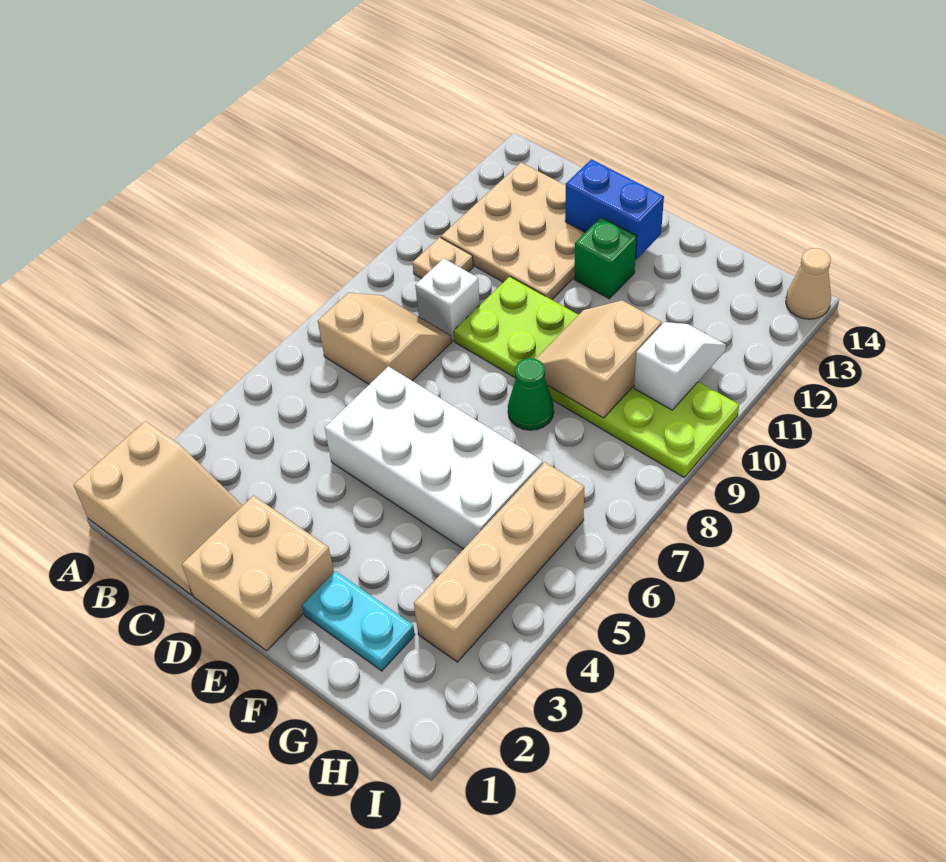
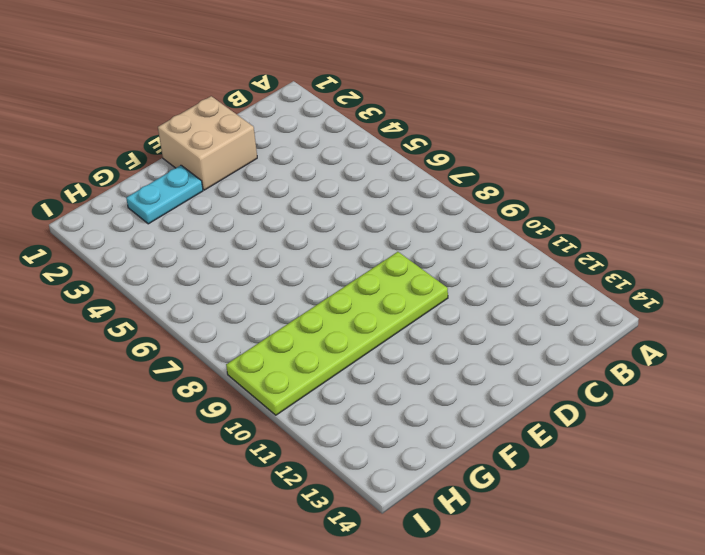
none -> tan 2x3 slope [74,421,243,595]
none -> tan 2x2 slope [318,293,451,384]
none -> tan 1x1 plate [412,237,473,279]

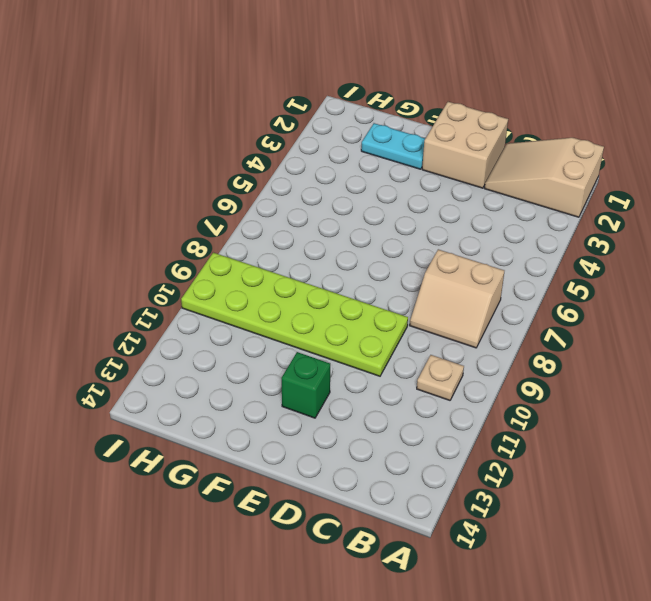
none -> tan 3x3 plate [441,163,585,300]
none -> white 1x1 brick [415,258,480,341]
none -> white 2x4 brick [325,366,543,549]

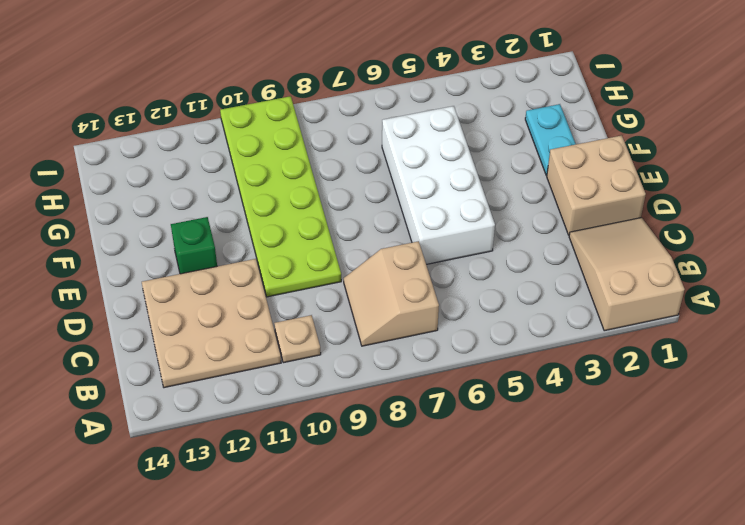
none -> white 1x1 brick [415,258,480,341]
none -> green 1x1 cone [508,358,554,430]
none -> tan 1x4 brick [414,462,584,662]

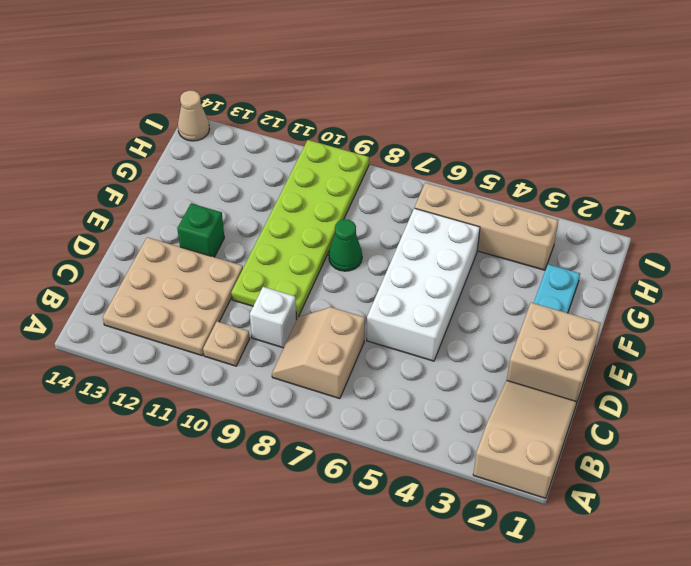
none -> blue 1x2 brick [565,159,664,259]
none -> tan 2x2 slope [536,300,661,418]
none -> white 1x2 slope [634,322,726,410]

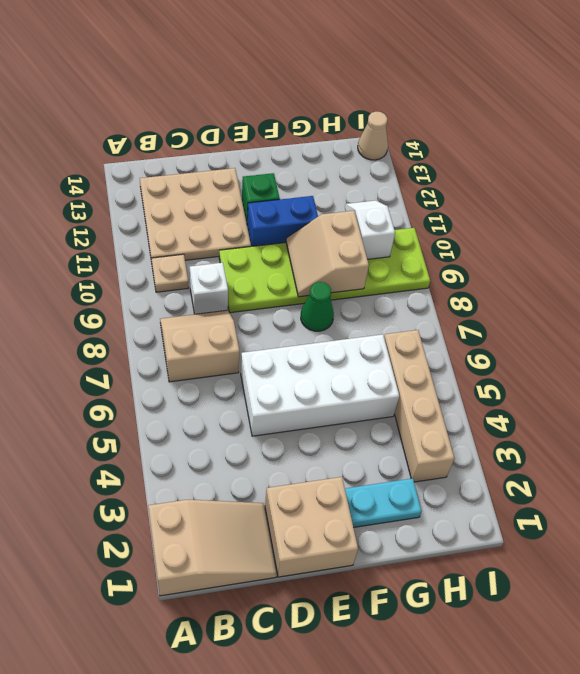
blue 1x2 brick [247,196,318,246] -> blue 1x2 brick moved to [565,159,664,259]

